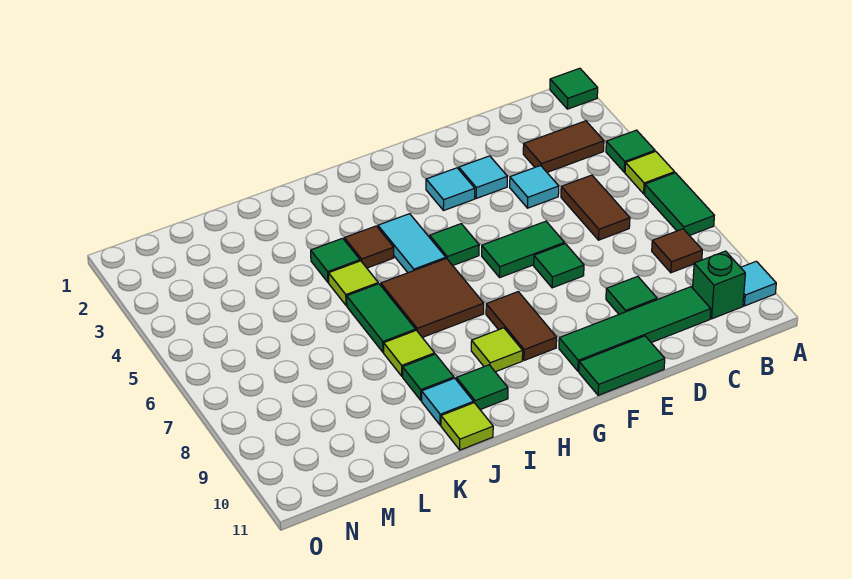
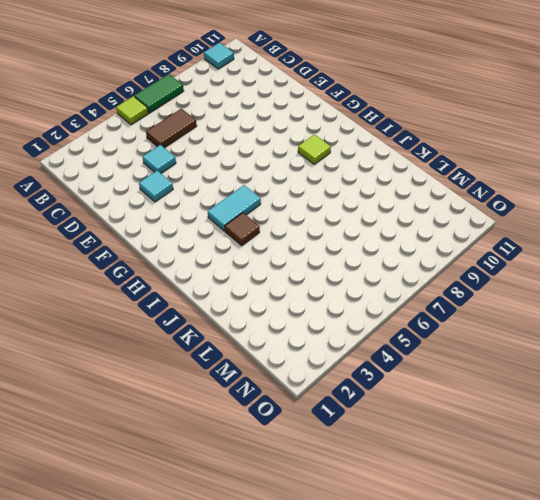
none -> green 1x1 tile [550,68,598,109]
none -> green 1x1 tile [606,130,655,172]
none -> brown 1x2 tile [523,121,604,172]
none -> brown 1x1 tile [652,229,702,273]

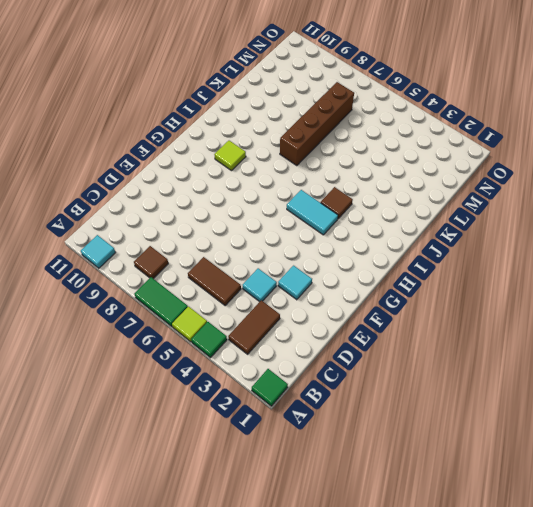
brown 1x4 brick [280,82,354,166] -> green 1x2 tile [347,284,416,352]
none -> green 1x1 brick [693,251,745,319]
none -> green 1x4 tile [559,287,711,371]
none -> green 1x1 tile [606,276,657,314]
none -> green 1x2 tile [482,221,565,277]

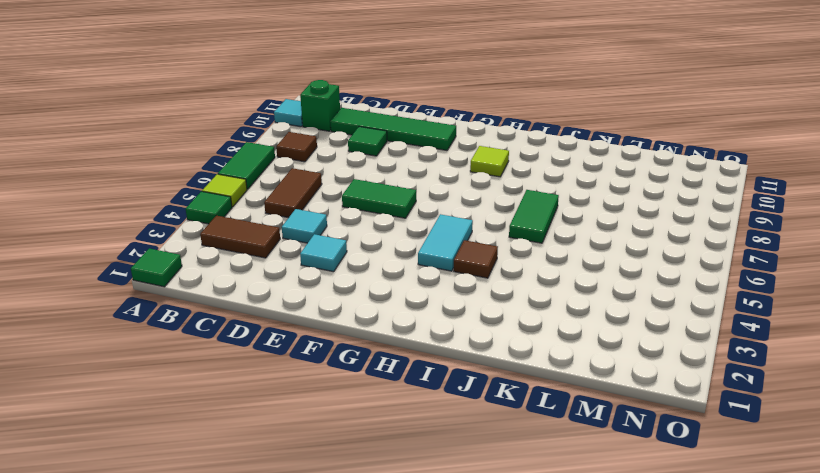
none -> green 1x1 tile [534,244,584,288]
none -> green 1x2 tile [579,336,665,395]
none -> cyan 1x1 tile [426,168,475,211]
none -> green 1x1 tile [430,224,479,265]

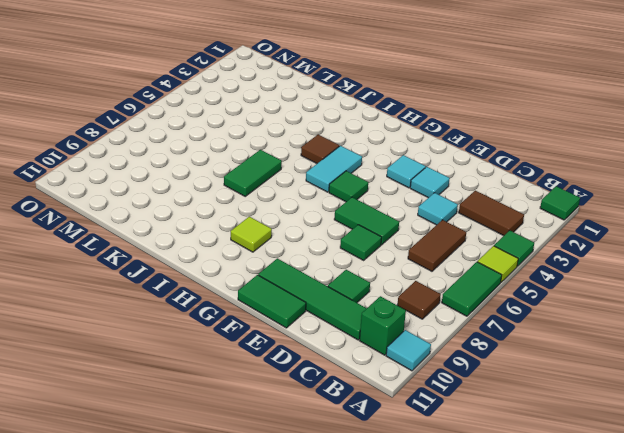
none -> brown 1x2 tile [486,292,557,361]
none -> brown 2x2 tile [381,259,484,337]
none -> green 1x1 tile [456,365,508,410]
none -> green 1x1 tile [311,238,360,282]

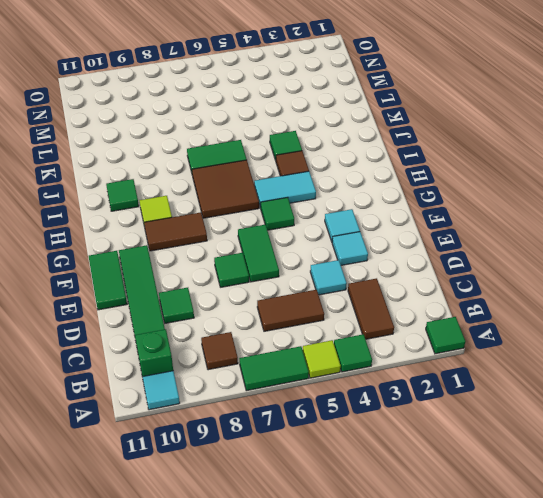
none -> lime 1x1 tile [329,261,378,305]
none -> lime 1x1 tile [384,330,435,376]
none -> green 1x1 tile [403,354,454,401]
none -> cyan 1x1 tile [422,378,473,425]

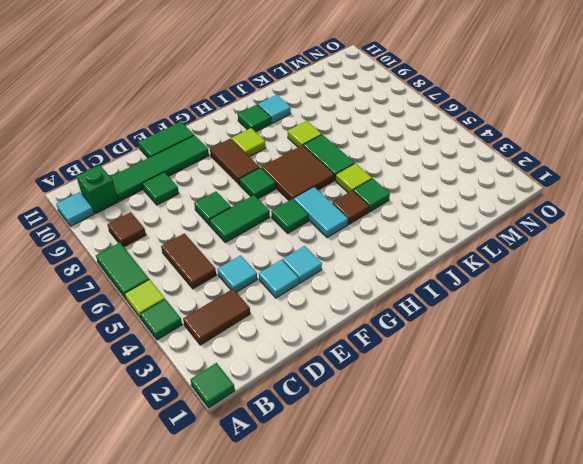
green 1x1 tile [240,168,276,199] -> green 1x1 tile moved to [403,354,454,401]
none -> lime 1x1 tile [441,403,493,450]

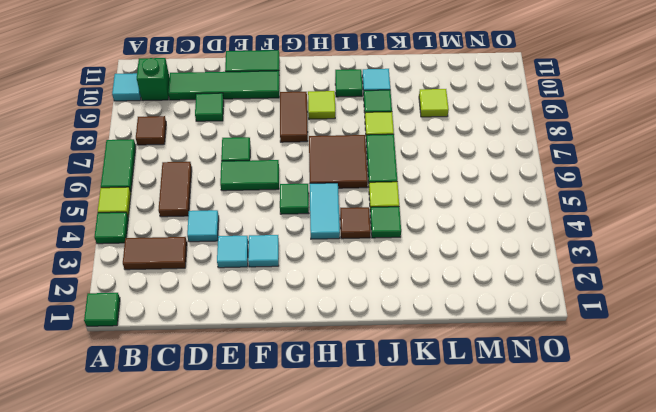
lime 1x1 tile [419,89,449,117] -> lime 1x1 tile moved to [441,403,493,450]

